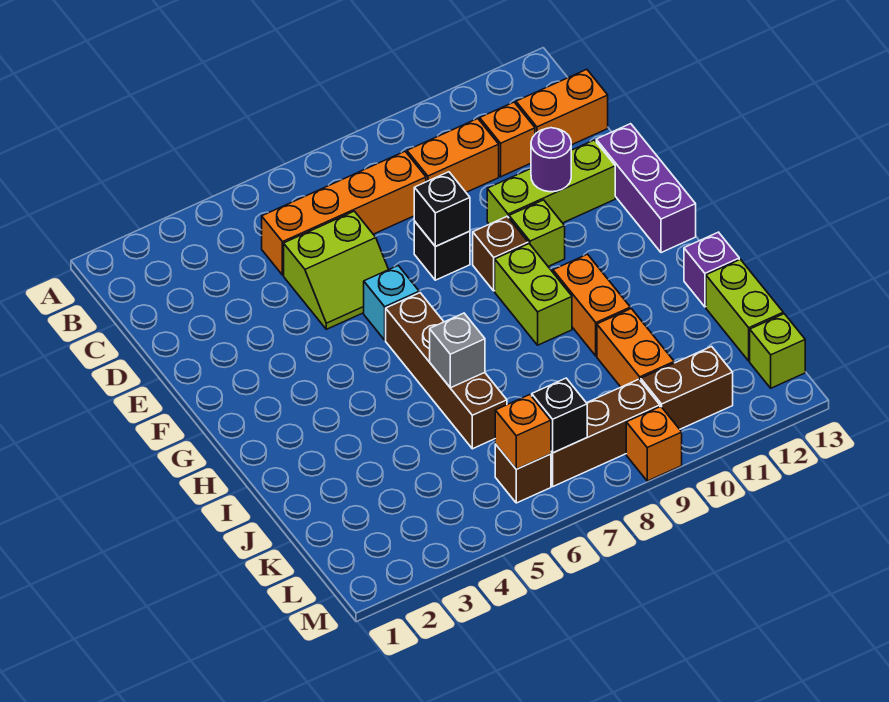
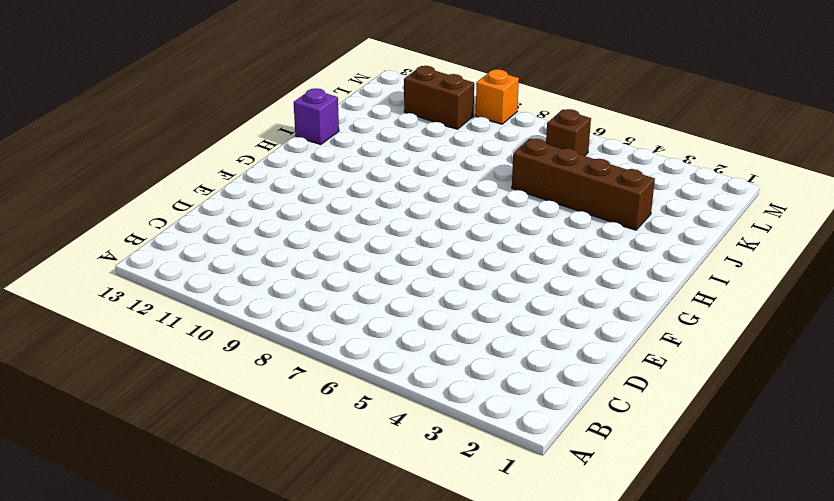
brown 1x4 brick [512,139,655,230] -> brown 1x4 brick turned to [386,293,507,449]
none -> orange 1x4 brick [262,151,426,275]
none -> orange 1x2 brick [407,119,499,192]
none -> orange 1x1 brick [480,102,535,177]

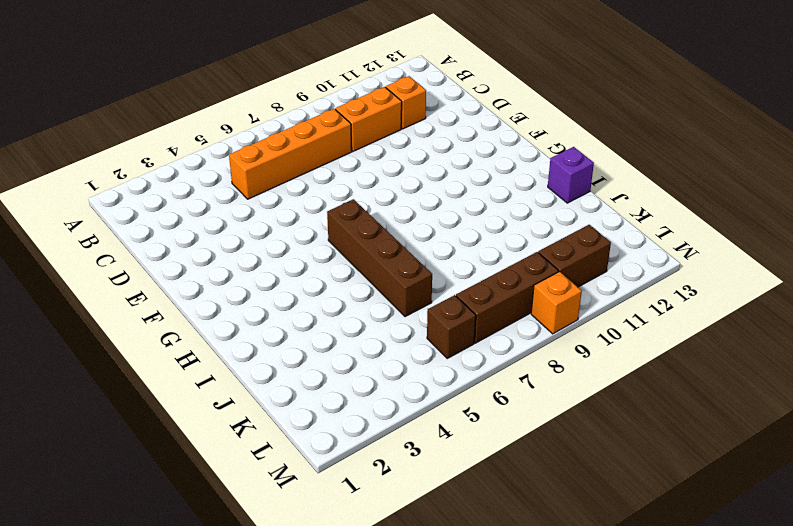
none -> orange 1x2 brick [516,69,608,145]
none -> lime 2x2 slope [284,211,389,329]
none -> black 1x1 brick [414,221,470,280]

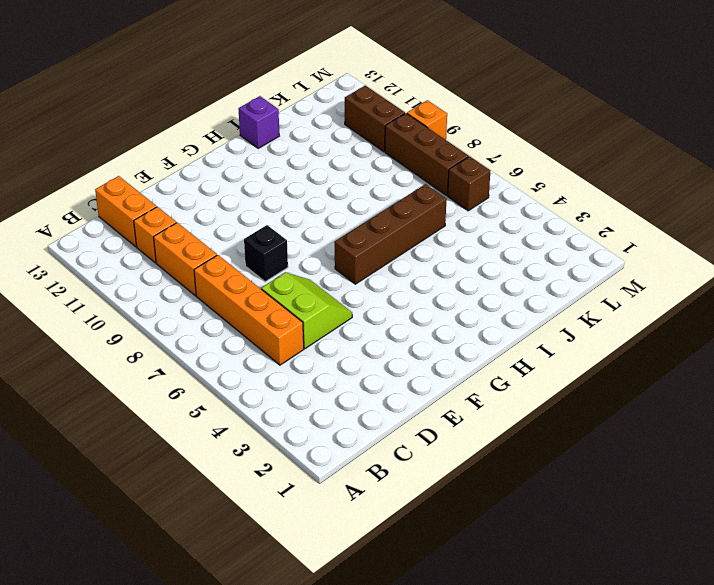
none -> lime 1x3 brick [487,140,615,224]
none -> purple 1x3 brick [596,124,696,253]
none -> cyan 1x1 brick [364,266,419,340]

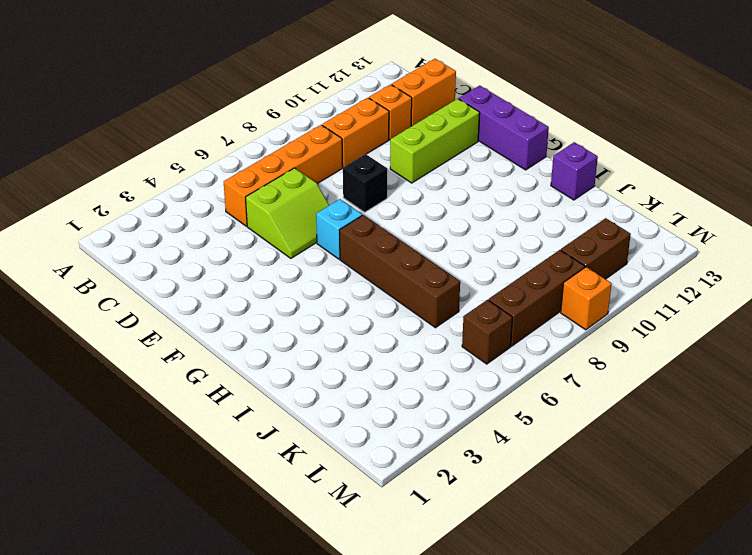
none -> brown 1x1 brick [473,216,528,291]
none -> lime 1x1 brick [509,200,565,266]
none -> lime 1x2 brick [495,244,572,345]

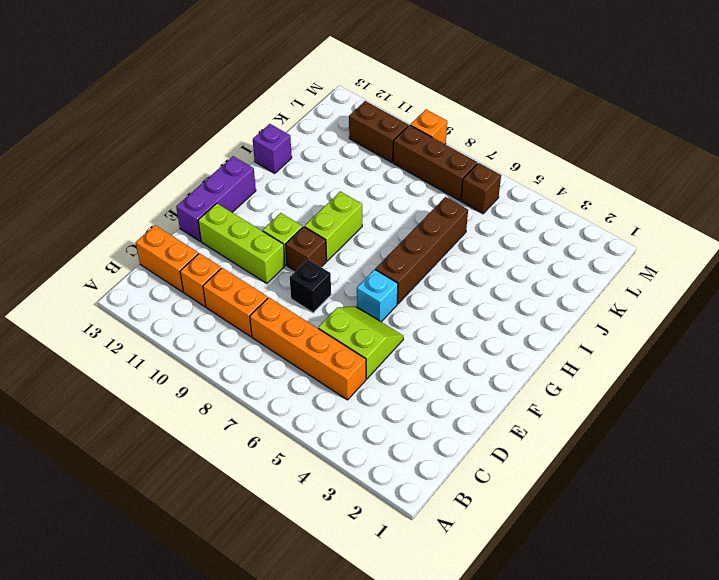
none -> orange 1x2 brick [553,254,630,356]
none -> orange 1x2 brick [597,309,674,387]
none -> lime 1x2 brick [706,259,783,361]

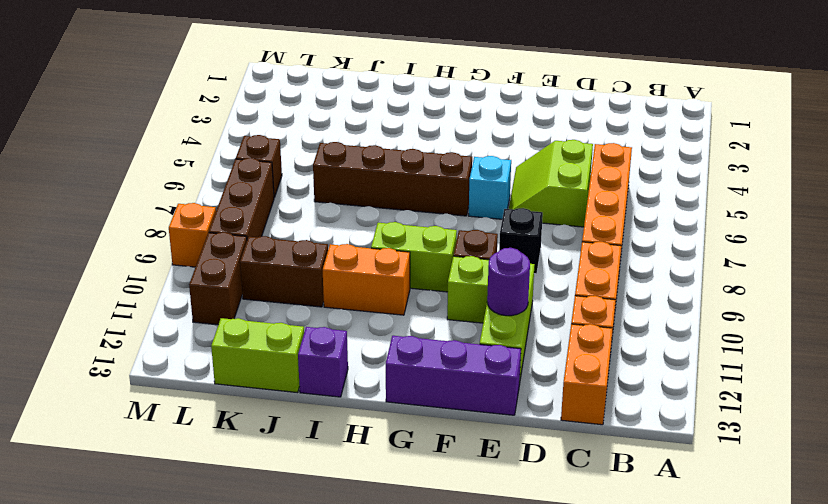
brown 1x2 brick [240,236,328,307] -> orange 1x2 brick [597,309,674,387]
none -> lime 1x1 brick [750,314,805,388]
none -> black 1x1 brick [414,172,470,247]
none -> grey 1x1 brick [430,313,485,388]

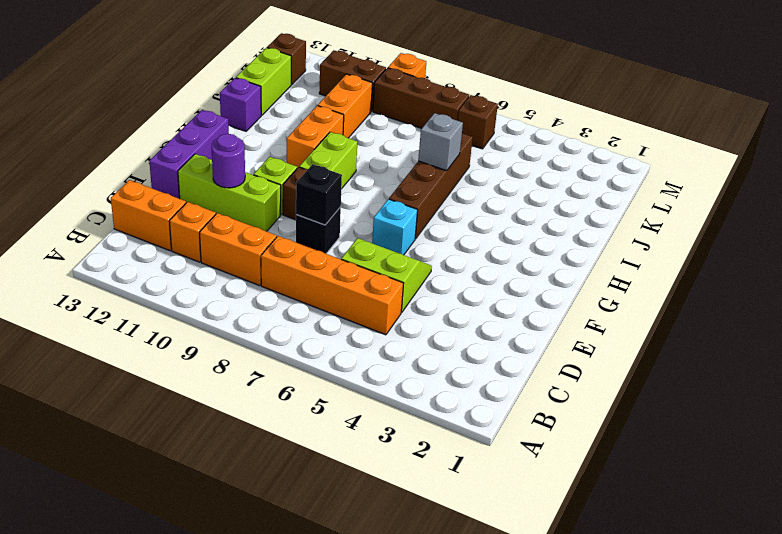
brown 1x1 brick [267,33,306,85] -> lime 1x1 brick [750,314,805,388]
none -> orange 1x1 brick [495,395,551,469]
none -> black 1x1 brick [532,378,587,453]

